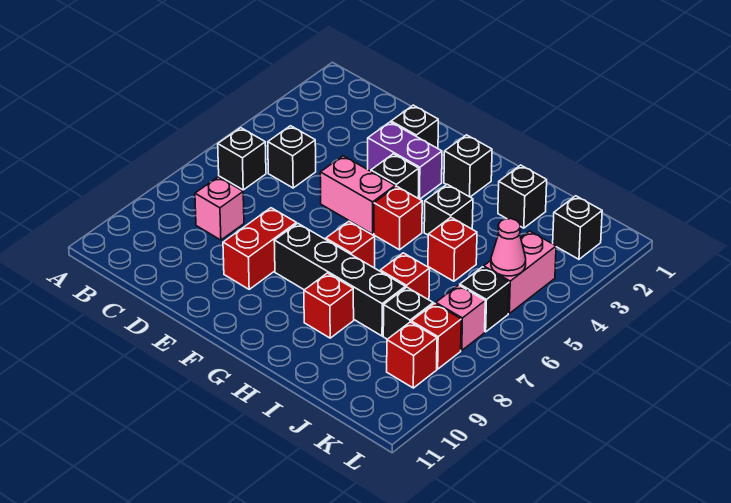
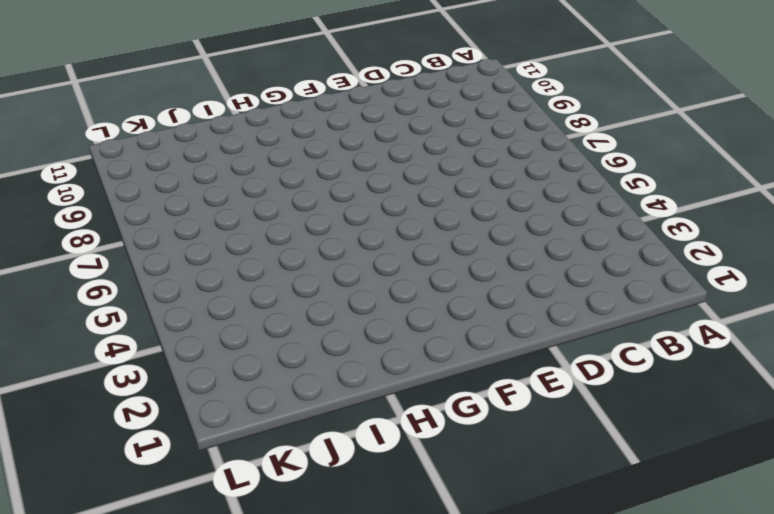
none -> black 1x1 brick [218,128,266,190]
none -> black 1x1 brick [268,126,316,188]
none -> pink 1x1 brick [195,177,244,240]

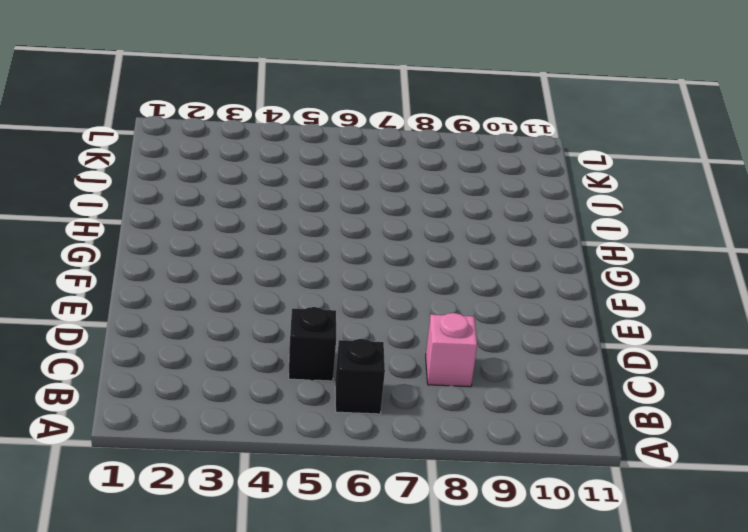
none -> black 1x1 brick [391,105,438,148]
none -> purple 1x2 brick [368,122,442,199]
none -> pink 1x2 brick [320,156,395,234]

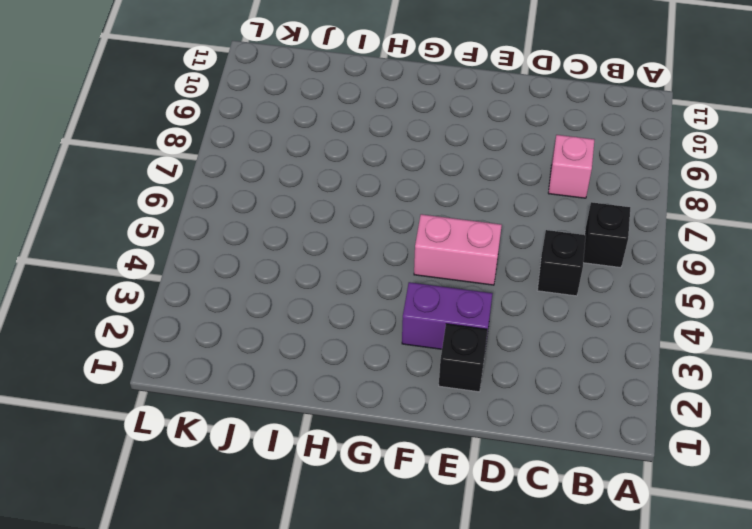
none -> red 1x2 brick [223,208,296,289]
none -> black 1x1 brick [371,154,419,198]
none -> black 1x4 brick [274,223,405,336]

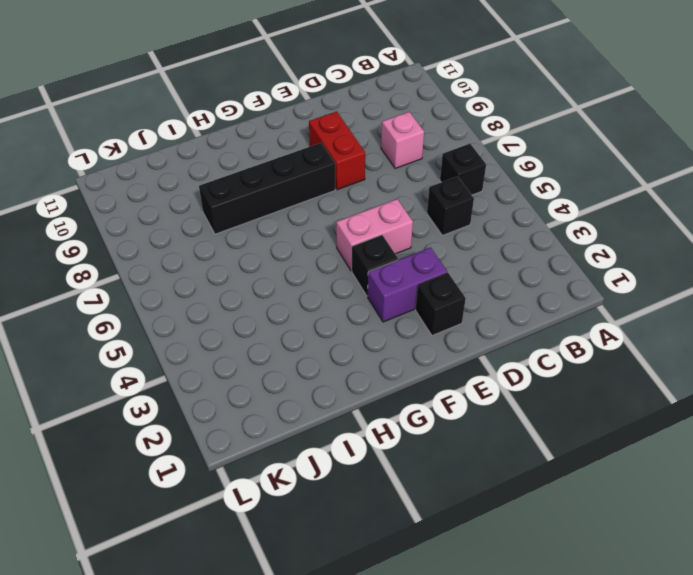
none -> black 1x1 brick [444,135,492,197]
none -> red 1x1 brick [374,186,422,250]
none -> red 1x1 brick [326,221,375,268]

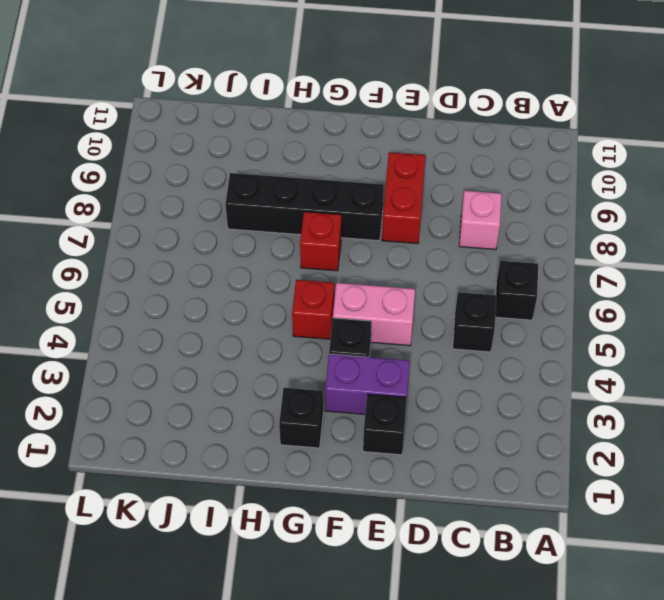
none -> black 1x1 brick [424,184,473,235]
none -> red 1x1 brick [304,273,354,338]
none -> black 1x1 brick [498,165,547,228]

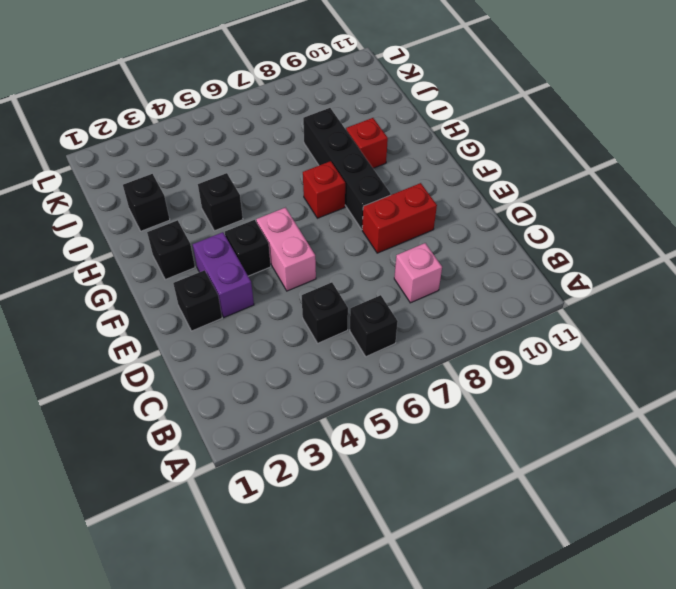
none -> red 1x1 brick [374,186,422,250]
none -> red 1x1 brick [428,217,477,281]
none -> red 1x1 brick [380,253,430,300]

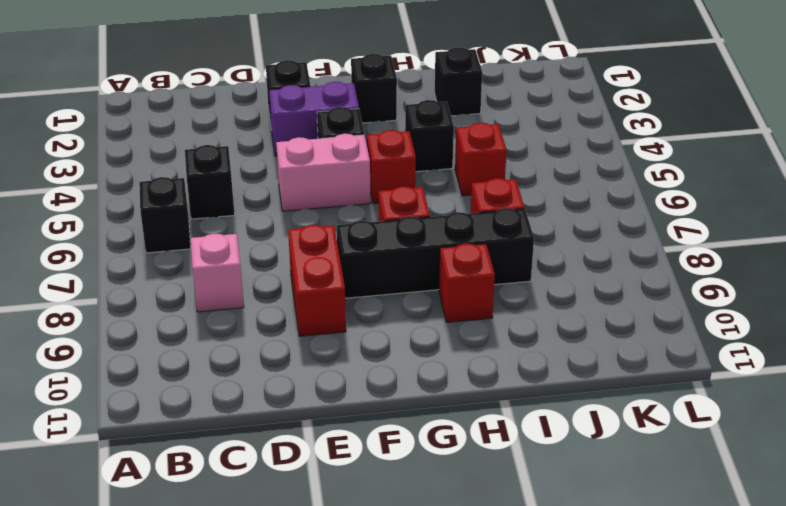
none -> black 1x1 brick [383,287,433,339]
none -> black 1x1 brick [553,196,602,259]
none -> pink 1x2 brick [484,231,556,313]

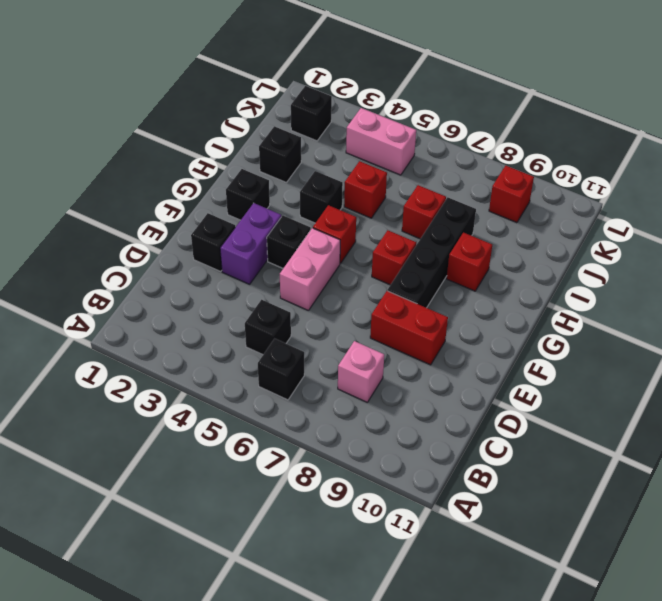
none -> black 1x1 brick [383,287,433,339]
none -> black 1x1 brick [460,267,509,332]
none -> pink 1x1 brick [436,285,485,350]

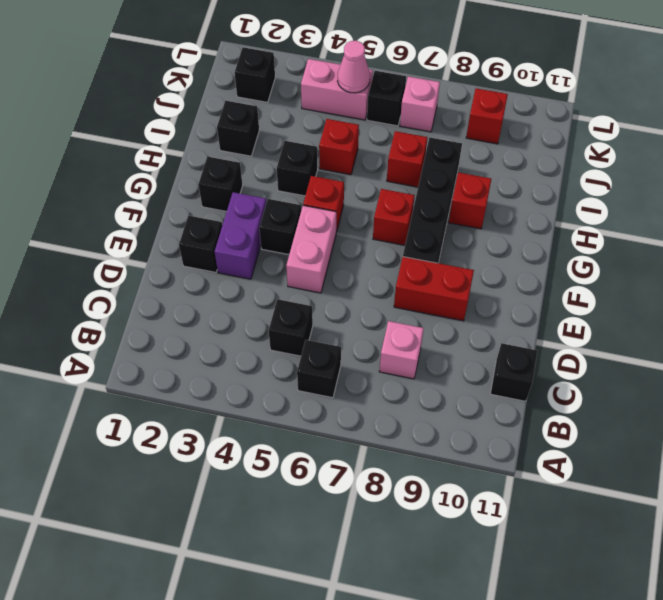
black 1x1 brick [490,343,537,401] -> black 1x1 brick moved to [383,287,433,339]
none -> red 1x1 brick [411,303,461,369]

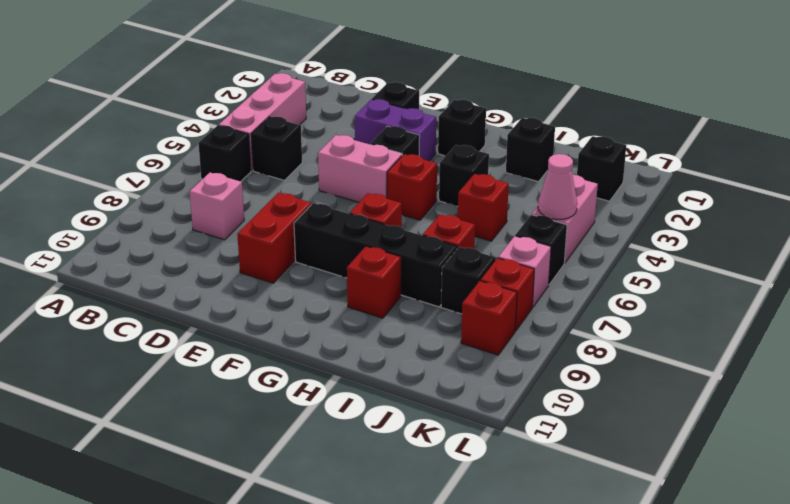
pink 1x3 brick [219,73,306,171] -> none

